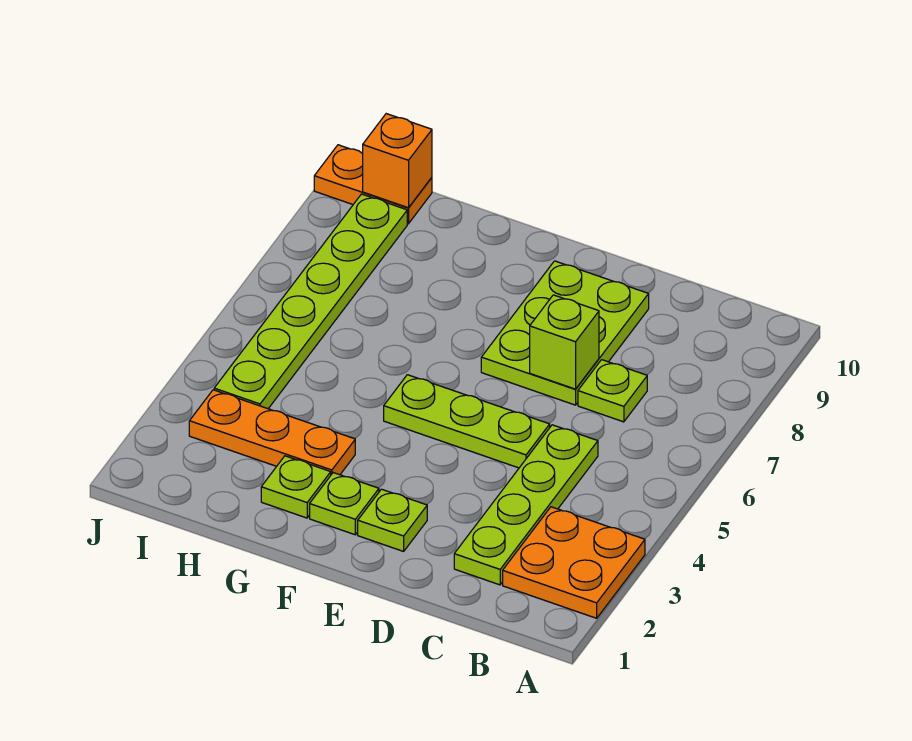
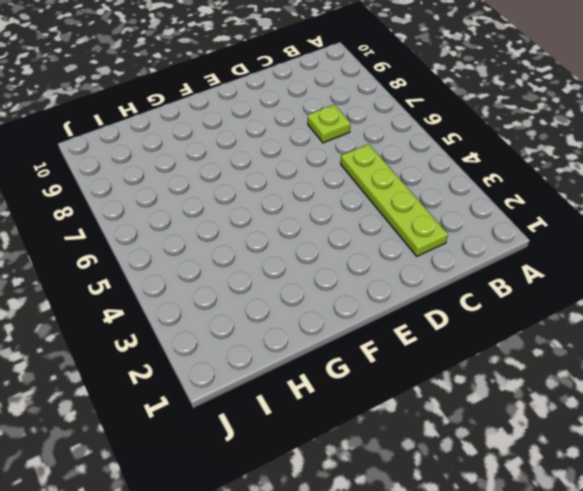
none -> orange 2x2 plate [503,507,645,618]
none -> lime 1x3 plate [384,375,550,468]
none -> lime 2x3 plate [481,261,649,405]

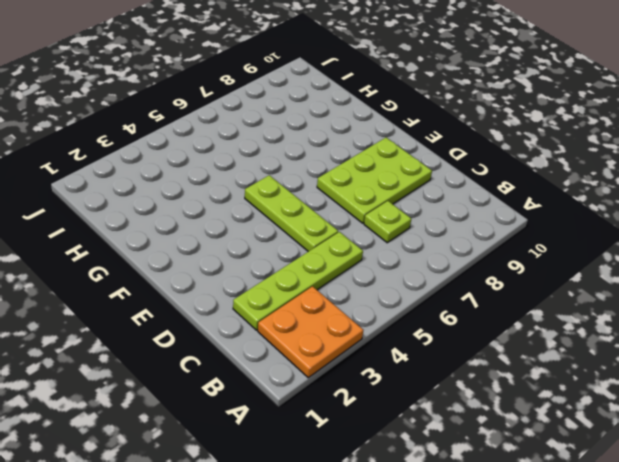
none -> lime 1x1 plate [358,489,427,551]
none -> lime 1x1 plate [310,473,379,535]
none -> lime 1x1 plate [261,456,331,518]

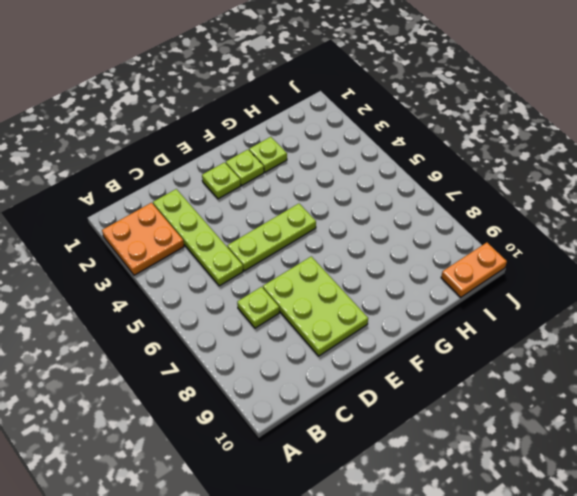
none -> orange 1x3 plate [189,390,355,475]
none -> lime 1x6 plate [214,194,407,409]
none -> lime 1x1 brick [530,295,599,389]

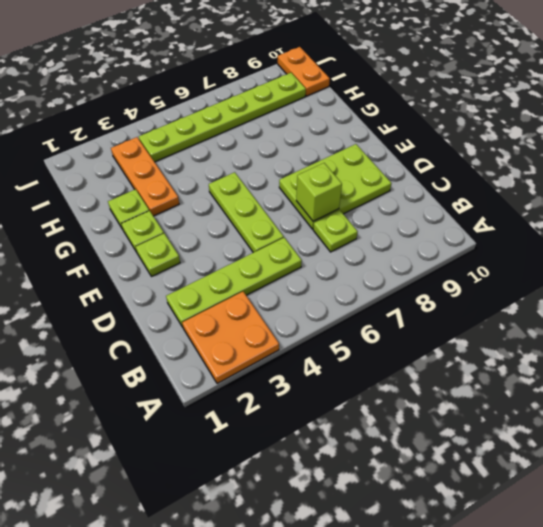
none -> orange 1x1 brick [362,114,432,208]

